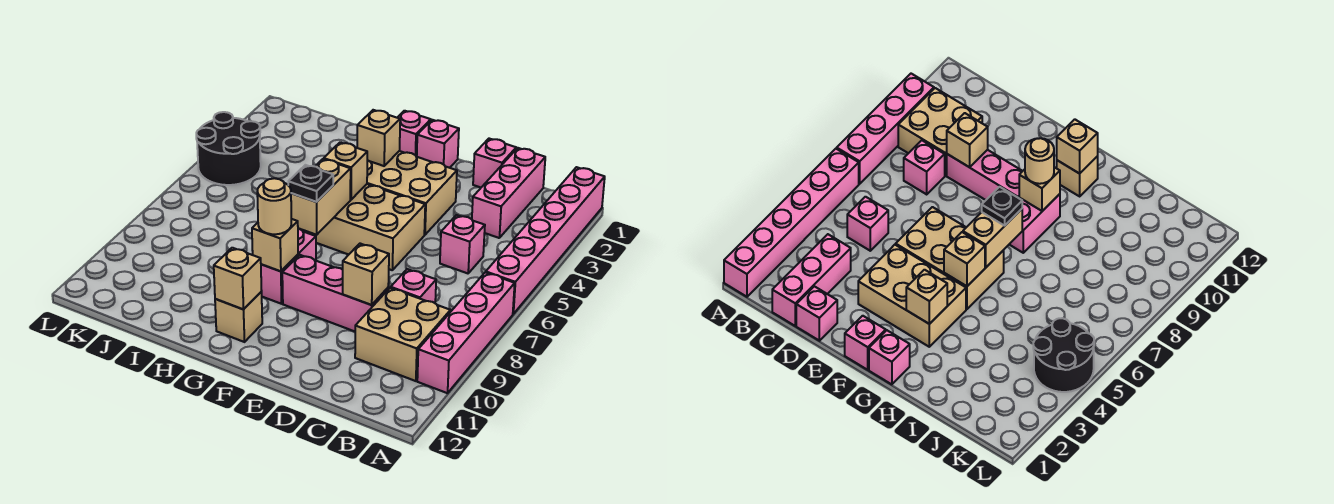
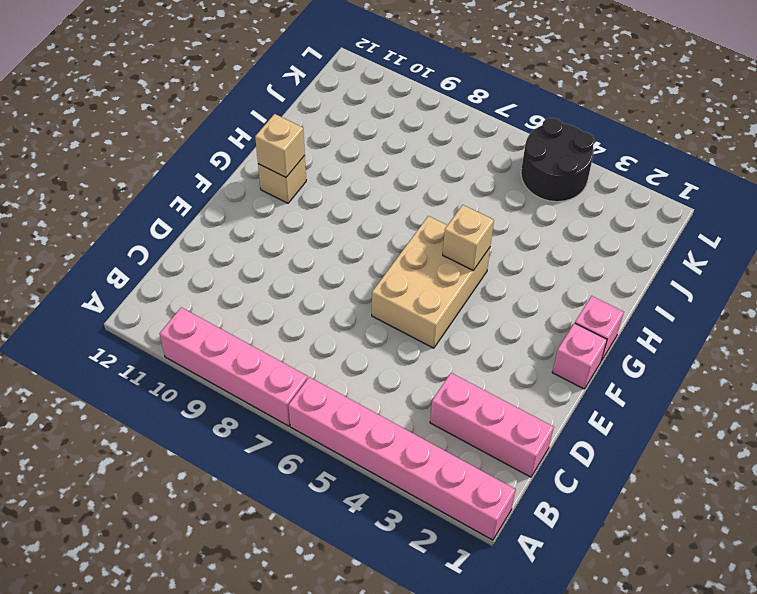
none -> tan 2x2 brick [355,288,450,381]
none -> pink 1x1 brick [440,215,485,273]
none -> pink 1x1 brick [391,269,436,303]

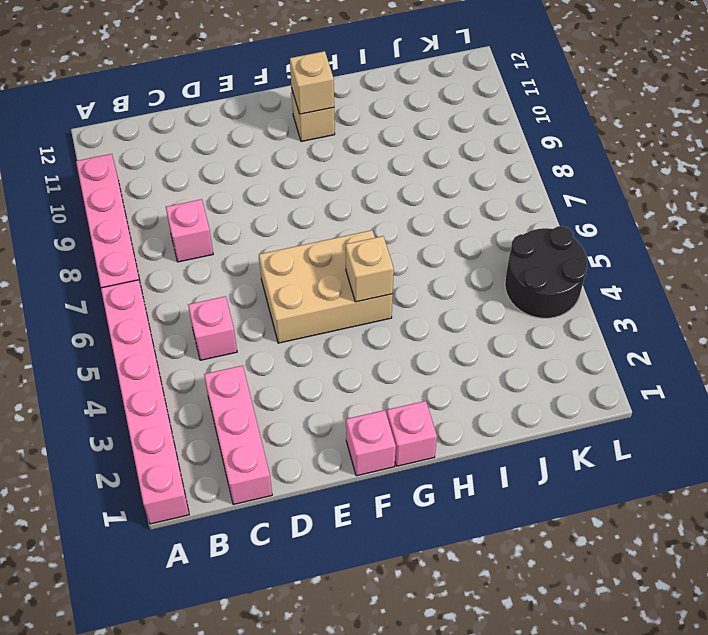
none -> tan 2x2 brick [355,288,450,381]
none -> pink 1x1 brick [473,139,516,187]
none -> pink 1x3 brick [282,255,388,331]

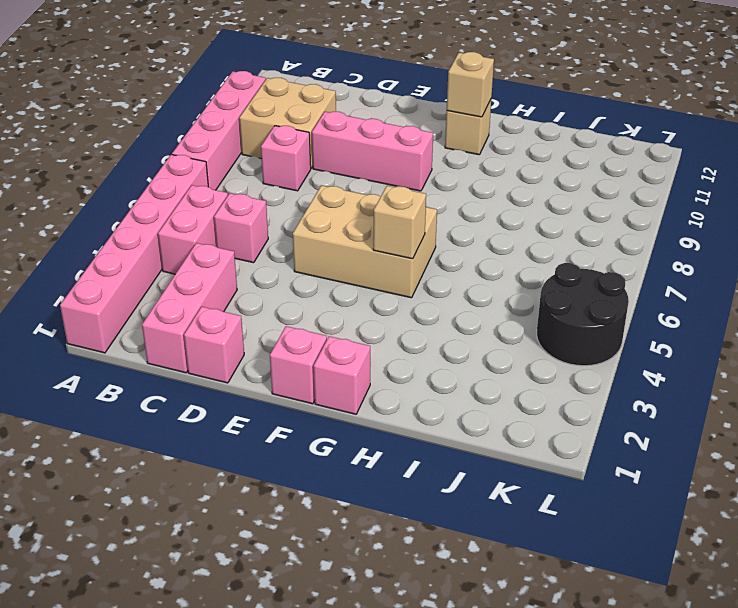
pink 1x2 brick [158,185,228,274] -> pink 1x2 brick moved to [261,228,316,304]
none -> tan 2x3 brick [367,151,457,235]
none -> tan 1x1 brick [343,244,389,305]
none -> tan 1x1 brick [357,110,400,166]

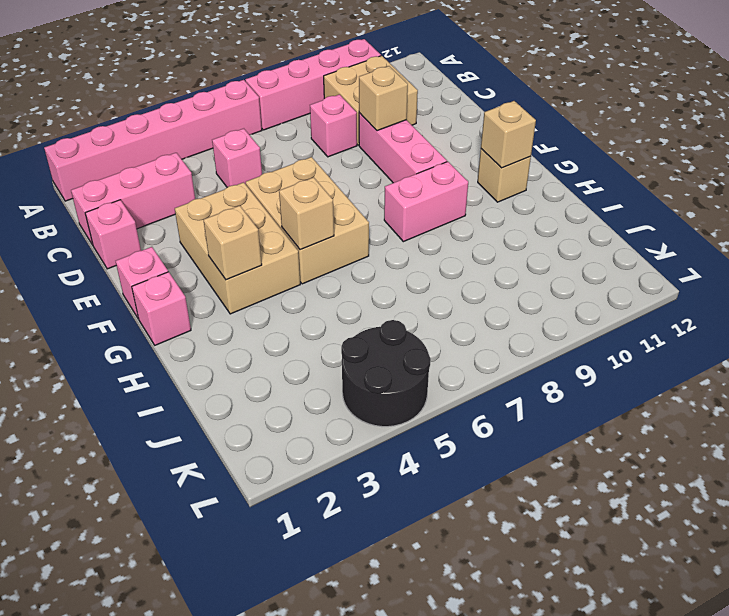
none -> tan 1x2 brick [291,159,351,235]
none -> tan 1x1 brick [252,219,298,271]
none -> black 1x1 plate [288,165,333,202]

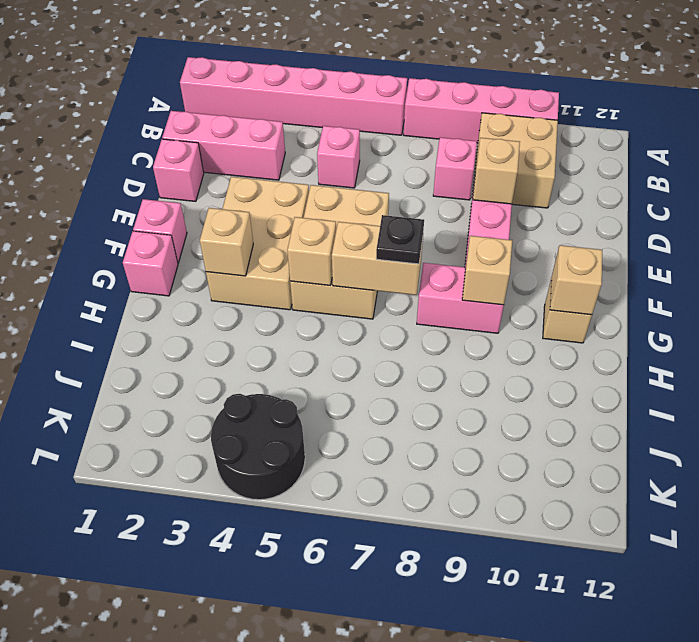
none -> tan 1x1 round brick [257,178,291,234]

